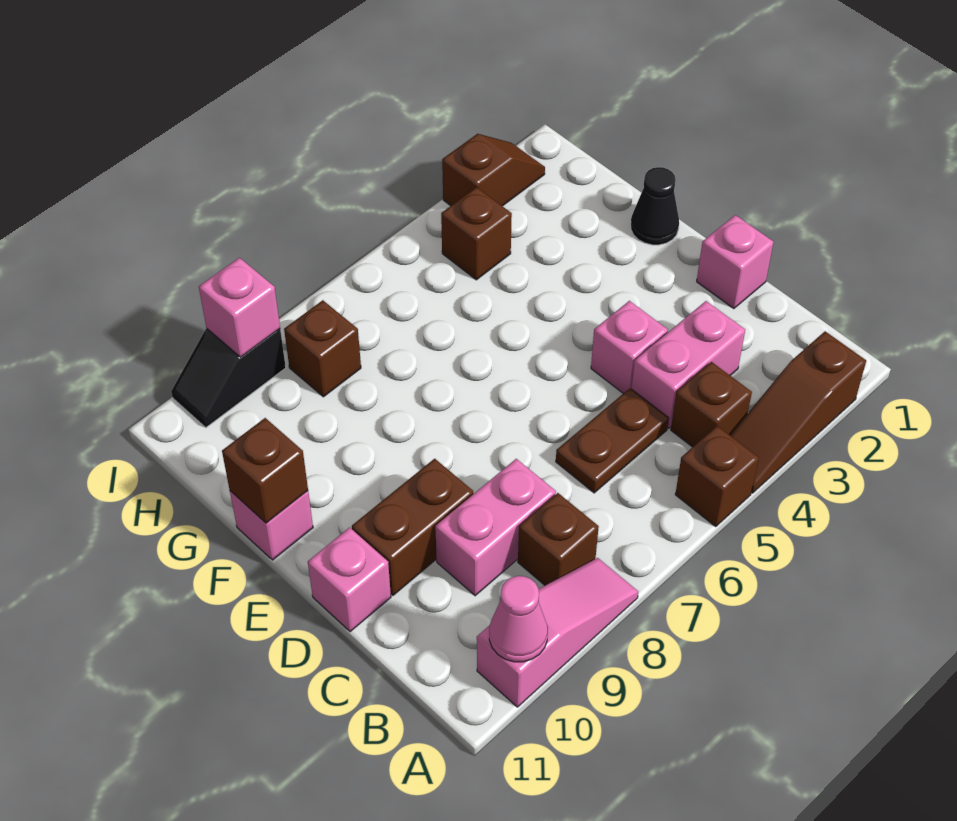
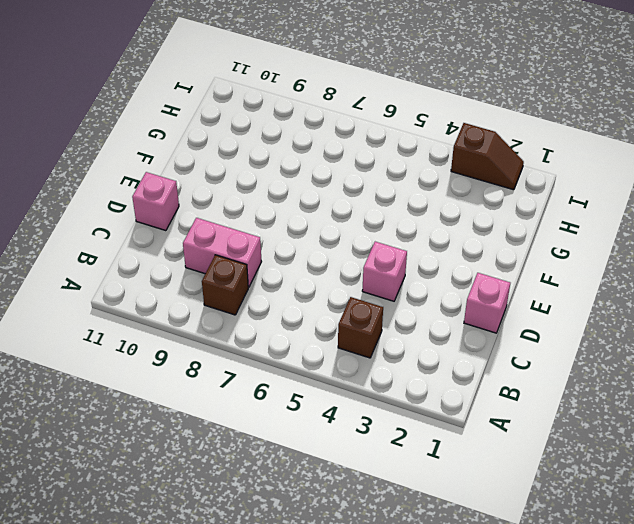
none -> brown 1x3 slope [730,331,866,493]
none -> brown 1x1 brick [675,426,759,527]
none -> pink 1x3 slope [477,558,638,707]

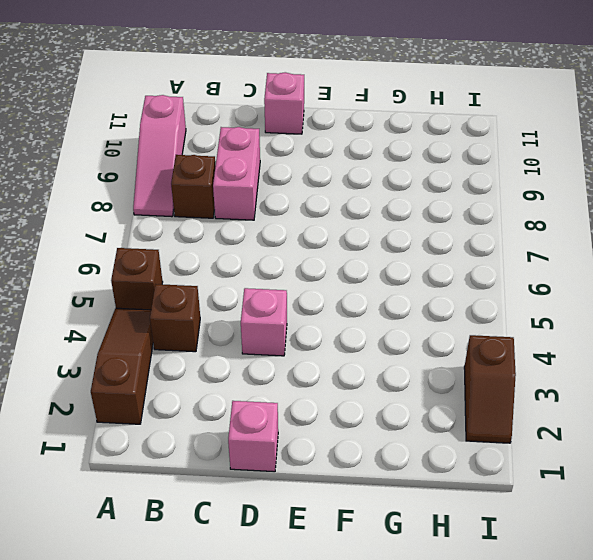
none -> pink 1x2 brick [632,301,745,428]
none -> brown 1x2 plate [556,388,669,493]
none -> brown 1x2 brick [352,459,473,595]

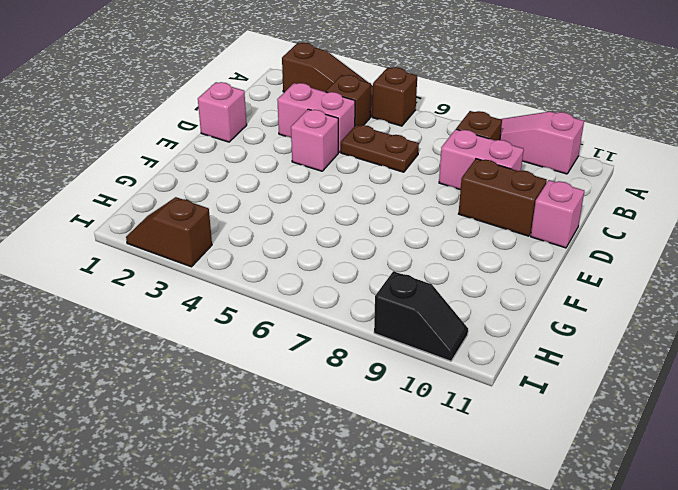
none -> black 1x1 cone [631,167,679,245]
none -> pink 1x1 brick [230,491,313,560]
none -> brown 1x1 brick [441,187,512,280]

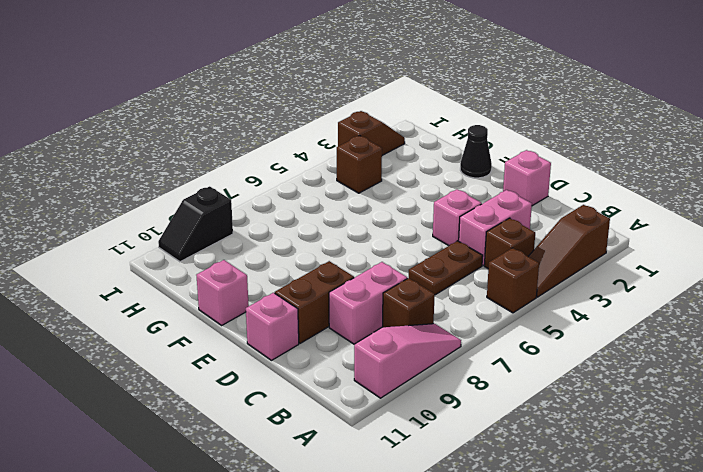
none -> brown 1x1 brick [284,300,361,397]
none -> pink 1x1 cone [489,576,548,662]
none -> brown 1x1 brick [222,418,308,523]

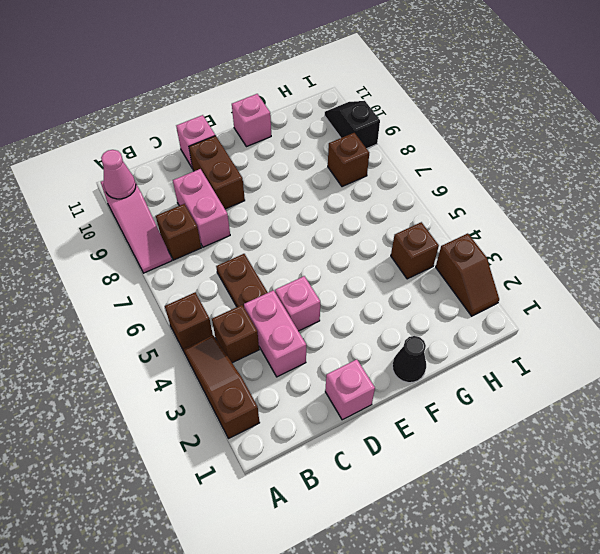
none -> brown 1x1 brick [222,418,308,523]
none -> pink 1x1 brick [199,258,280,357]

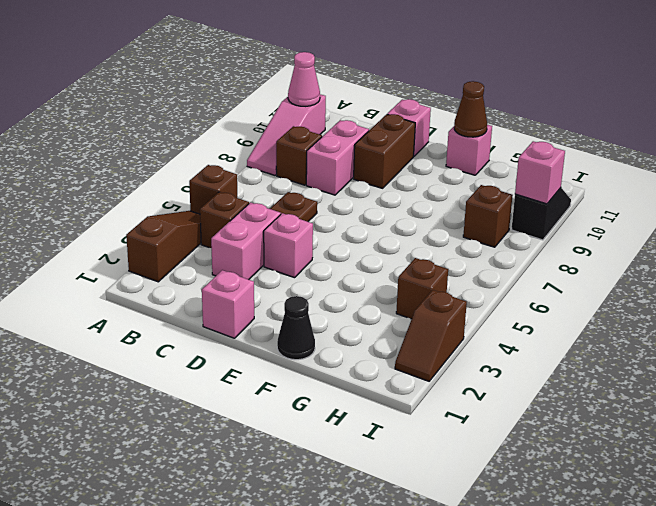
brown 1x1 cone [454,81,487,137] -> brown 1x1 brick [222,418,308,523]

